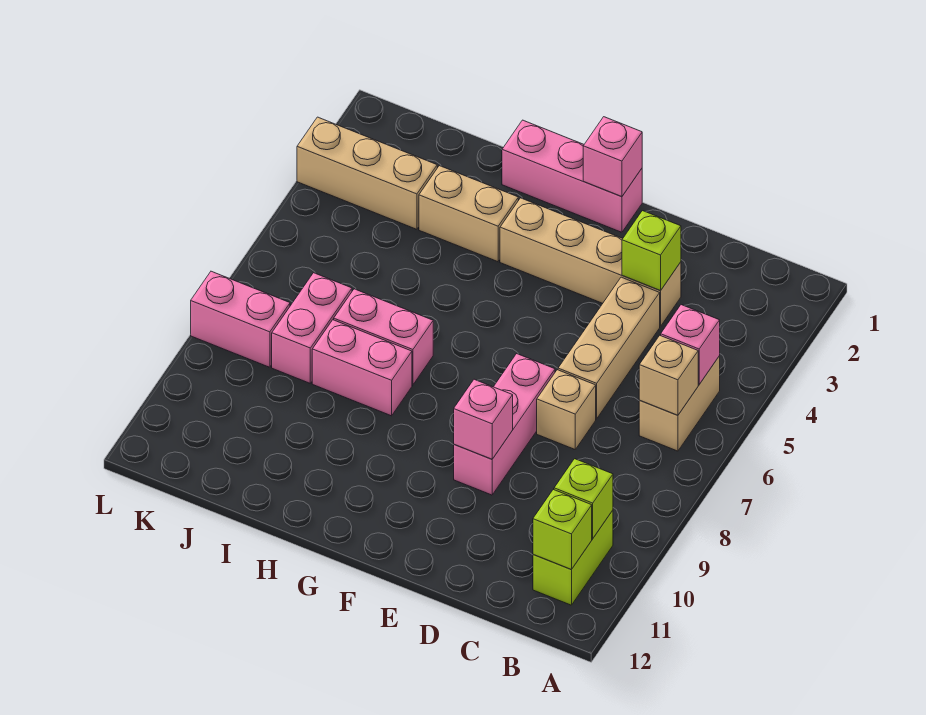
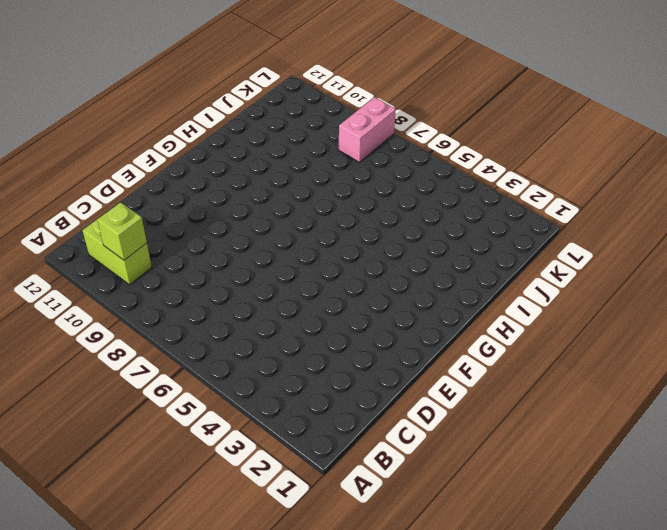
none -> tan 1x2 brick [639,356,720,451]
none -> tan 1x4 brick [500,198,681,326]
none -> tan 1x3 brick [558,277,660,419]

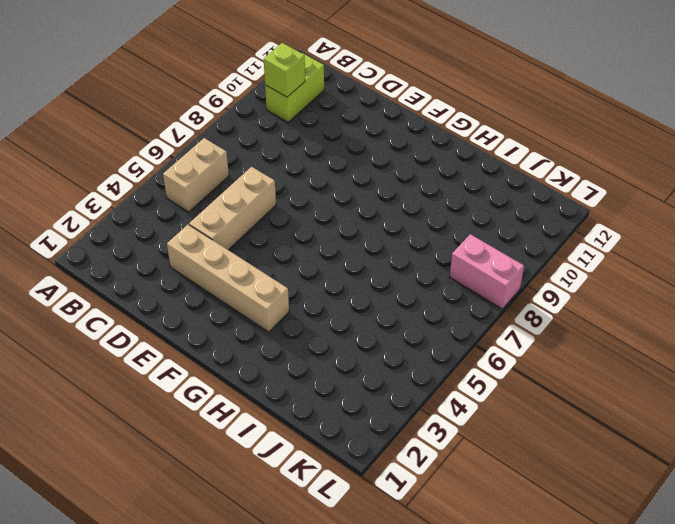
none -> tan 1x1 brick [537,370,596,449]
none -> pink 1x3 brick [454,354,555,495]
none -> pink 1x3 brick [502,120,642,232]

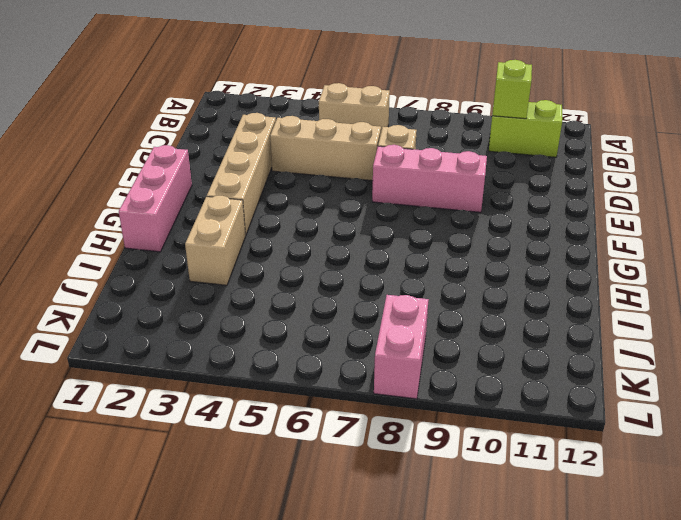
none -> pink 1x2 brick [334,289,433,385]
none -> pink 1x2 brick [312,320,412,416]
none -> tan 1x3 brick [297,117,437,229]

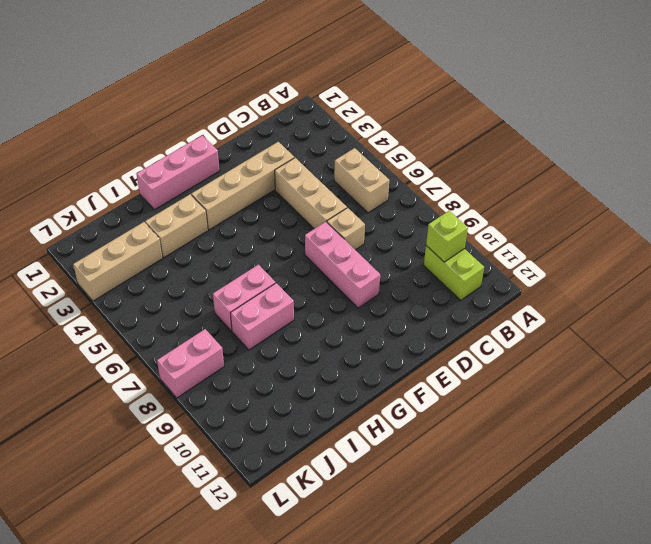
none -> pink 1x2 brick [272,273,352,383]
none -> pink 1x1 brick [661,305,720,384]
none -> tan 1x1 brick [639,335,698,415]

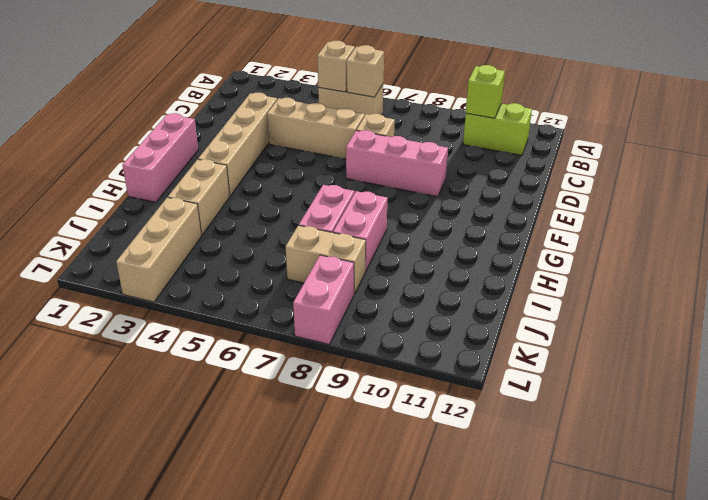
tan 1x1 brick [317,41,355,92] -> pink 1x1 brick [661,305,720,384]
tan 1x2 brick [286,225,366,294] -> pink 1x2 brick [272,273,352,383]
none -> lime 1x1 brick [533,490,592,570]
none -> lime 1x1 brick [622,211,681,290]
none -> pink 1x1 brick [454,379,513,459]

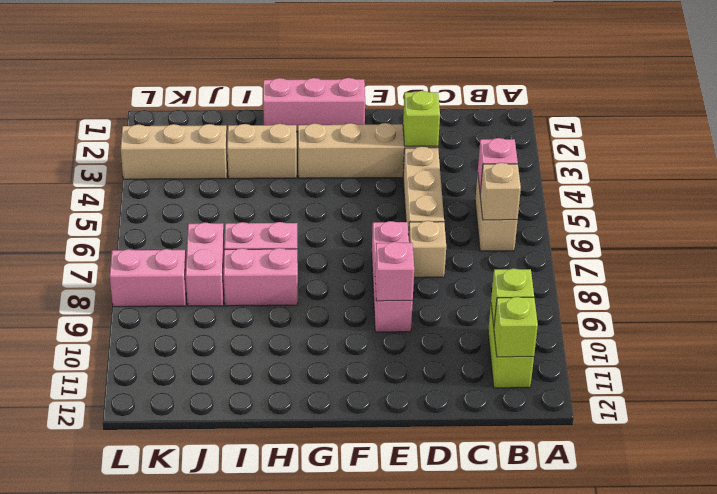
none -> pink 1x1 brick [583,117,642,197]

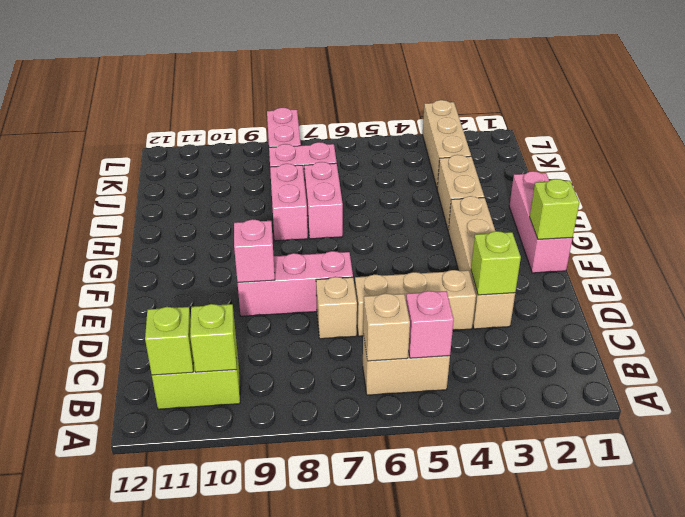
lime 1x1 brick [530,179,580,239] -> pink 1x1 brick [583,117,642,197]

